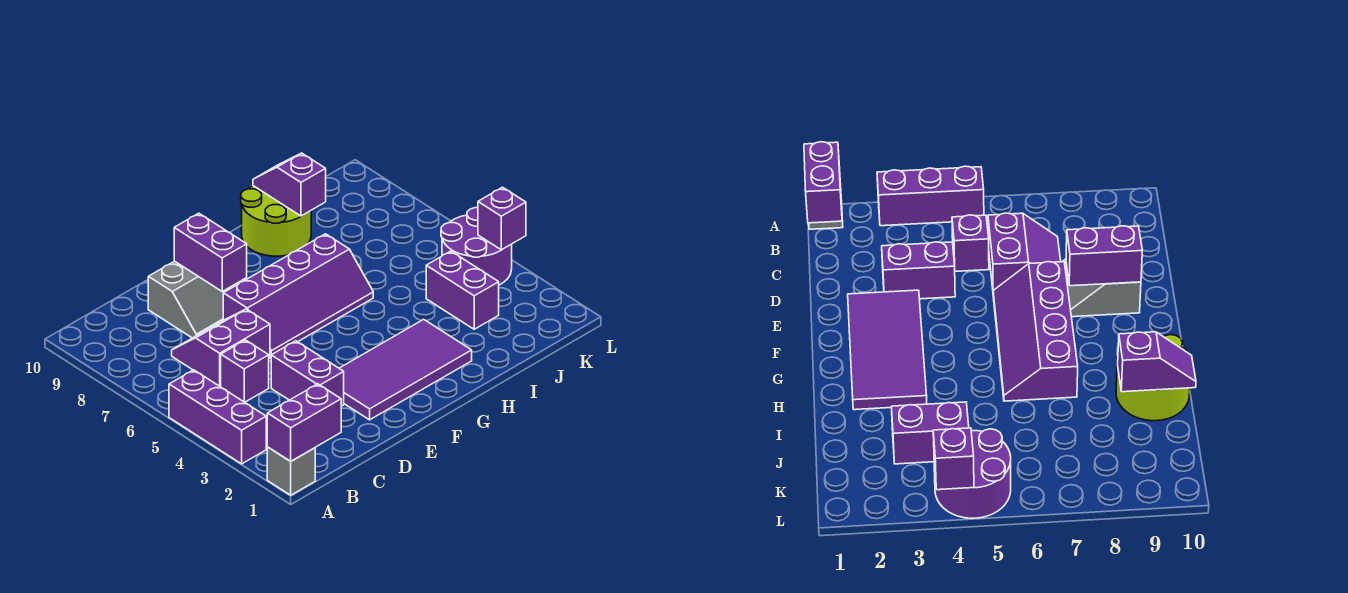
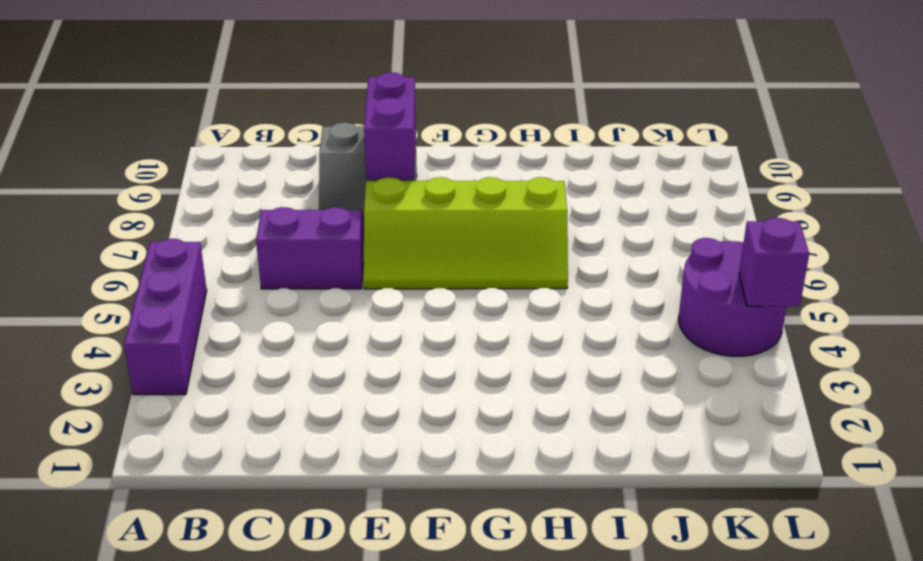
lime 2x4 slope [364,177,568,289] -> purple 2x4 slope [223,234,373,357]
none -> grey 1x1 brick [267,447,315,495]
none -> purple 1x1 brick [221,340,269,402]
none -> purple 1x2 brick [271,341,344,406]

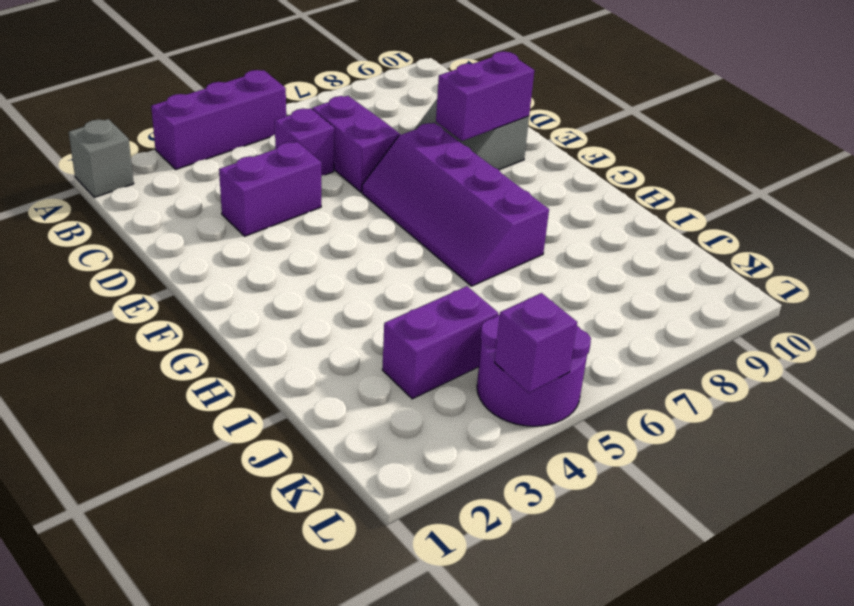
none -> purple 2x4 tile [339,319,472,420]
none -> lime 2x2 round brick [241,186,311,256]
none -> purple 1x2 brick [267,384,341,461]

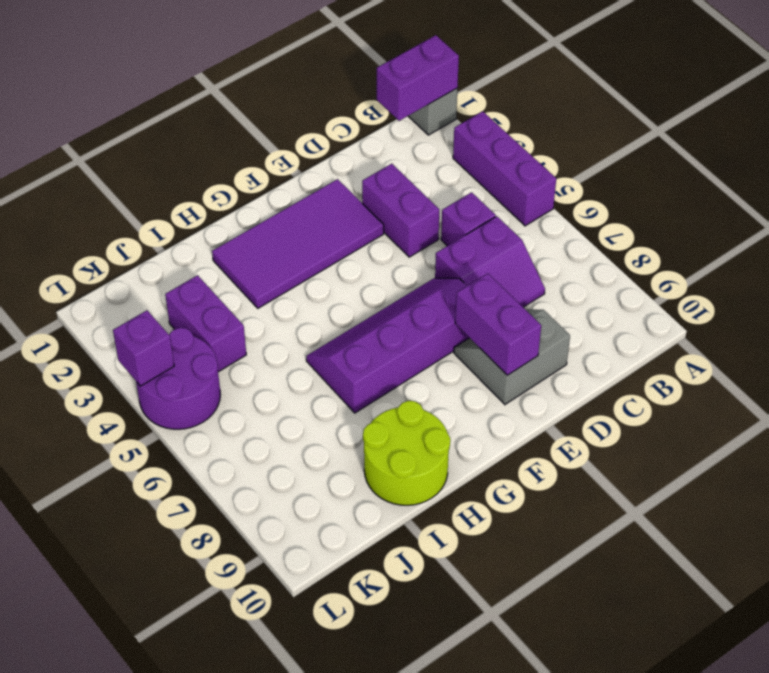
none -> purple 1x2 slope [253,153,326,216]

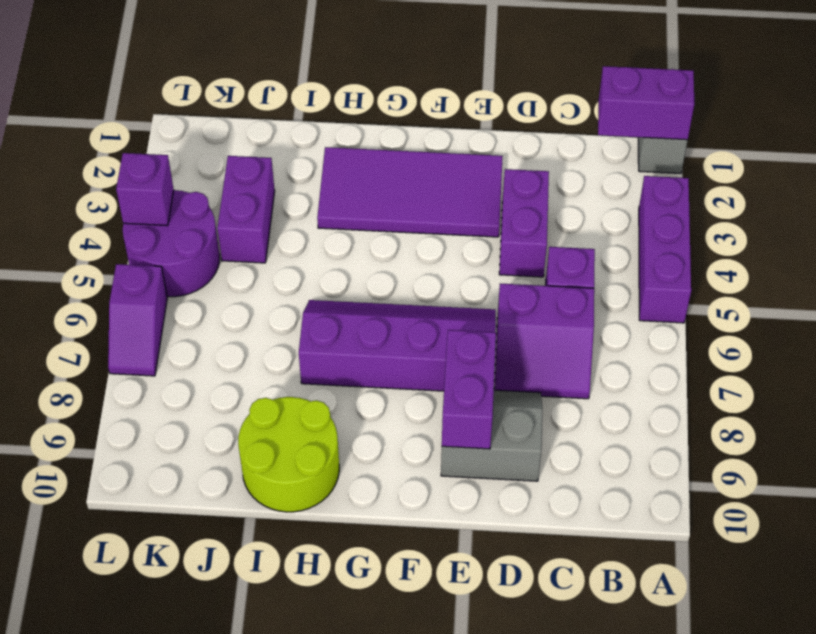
purple 1x2 slope [108,264,167,376] -> purple 1x2 slope moved to [253,153,326,216]

